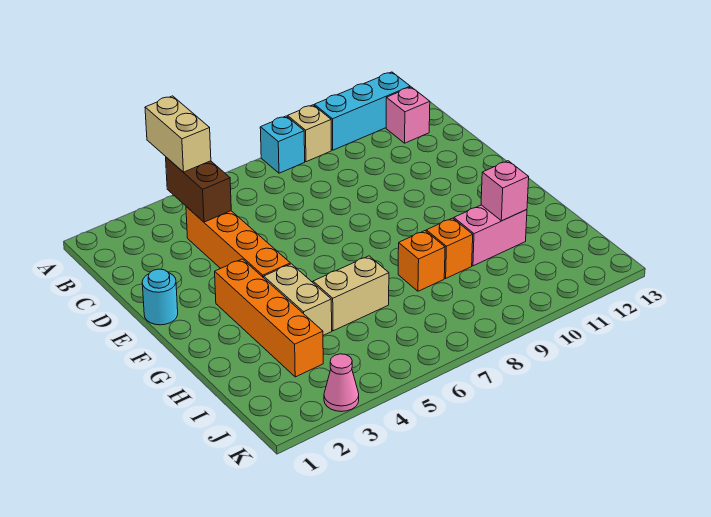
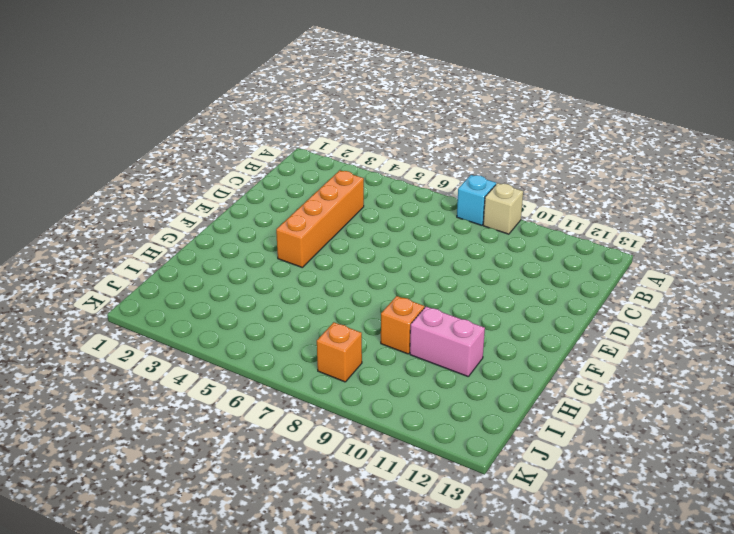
orange 1x1 brick [317,322,362,382] -> orange 1x1 brick moved to [398,231,445,291]
none -> cyan 1x3 brick [314,72,410,150]
none -> pink 1x1 brick [386,87,430,143]
none -> cyan 1x1 round brick [142,269,178,325]

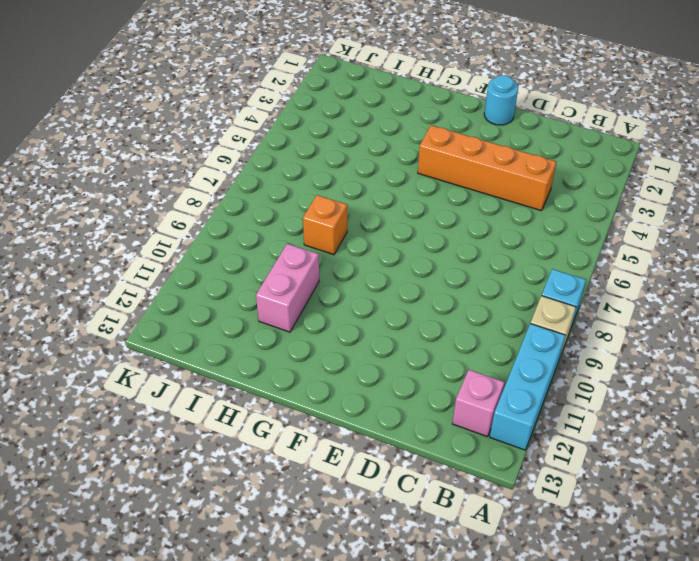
none -> orange 1x4 brick [215,259,323,377]
none -> tan 1x2 brick [264,264,332,335]
none -> tan 1x2 brick [313,256,389,331]

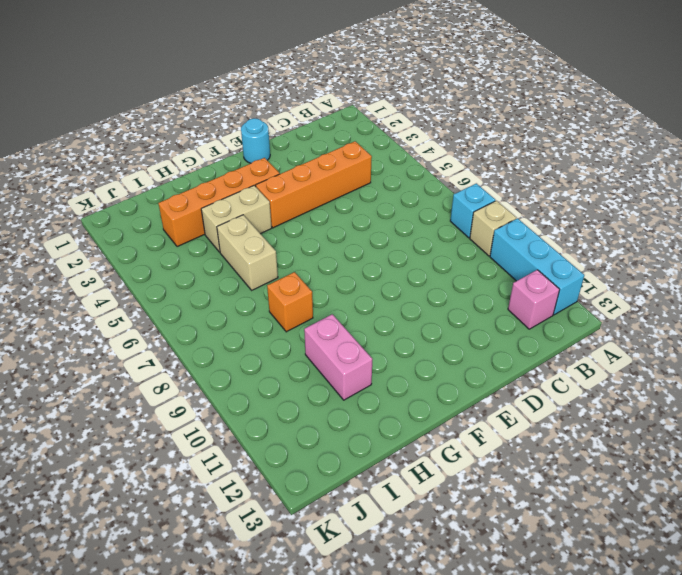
none -> orange 1x1 brick [426,218,473,278]
none -> pink 1x1 cone [324,354,359,412]
none -> brown 1x2 brick [166,157,231,222]

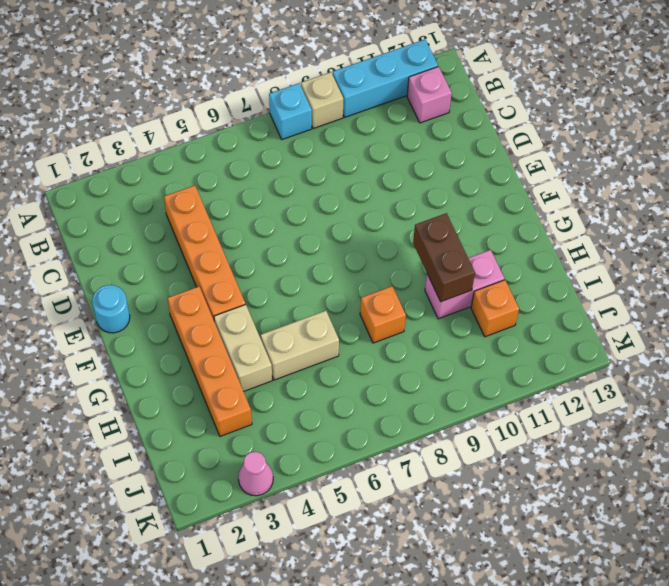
brown 1x2 brick [413,213,475,302] -> brown 1x2 brick moved to [166,157,231,222]
orange 1x1 brick [471,280,519,337] -> orange 1x1 brick moved to [426,218,473,278]
none -> pink 1x1 brick [481,161,529,221]
none -> tan 1x2 brick [145,96,211,172]

